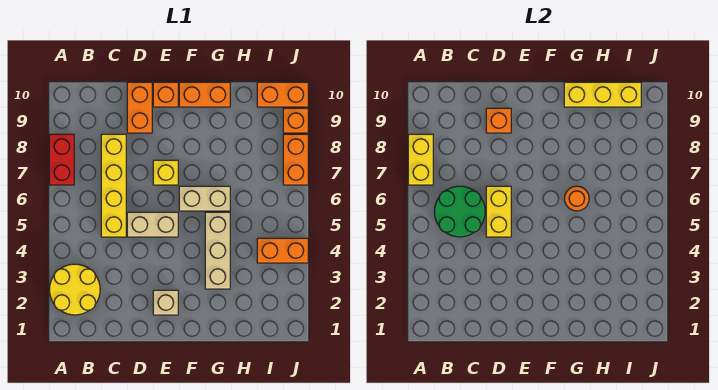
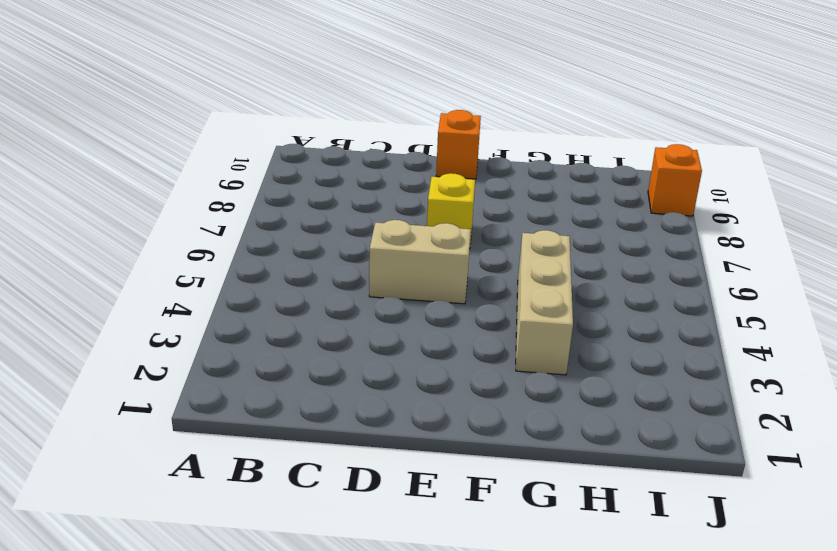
none -> yellow 2x2 round brick [49,264,100,315]
none -> red 1x2 brick [49,134,74,185]
none -> yellow 1x4 brick [101,134,126,237]

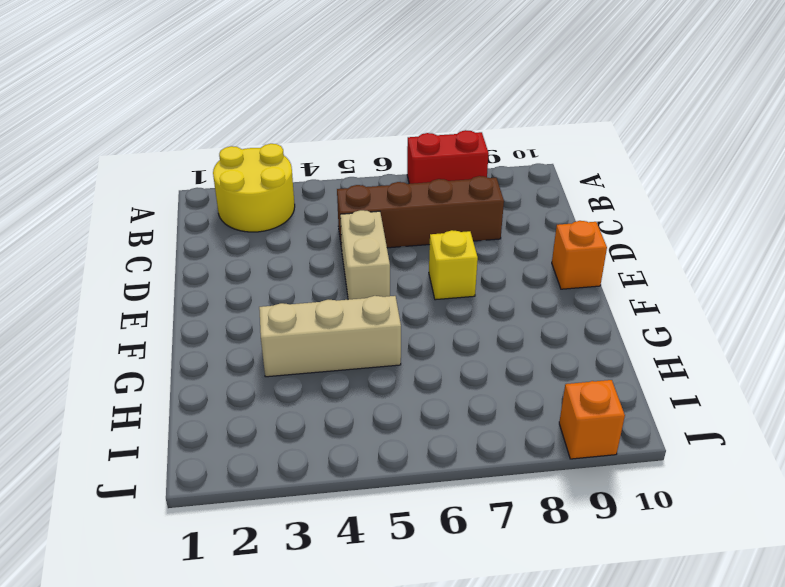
brown 1x4 brick [337,176,504,249] -> yellow 1x4 brick [101,134,126,237]
none -> orange 1x2 brick [127,82,152,133]
none -> tan 1x1 brick [153,290,178,315]
none -> tan 1x2 brick [179,186,230,211]

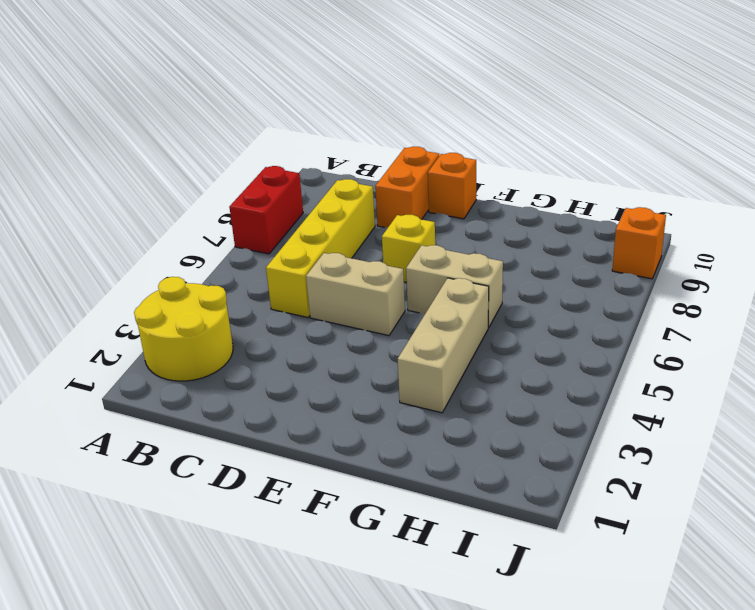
none -> tan 1x1 brick [153,290,178,315]
none -> orange 1x2 brick [179,82,230,107]
none -> orange 1x2 brick [257,238,308,263]

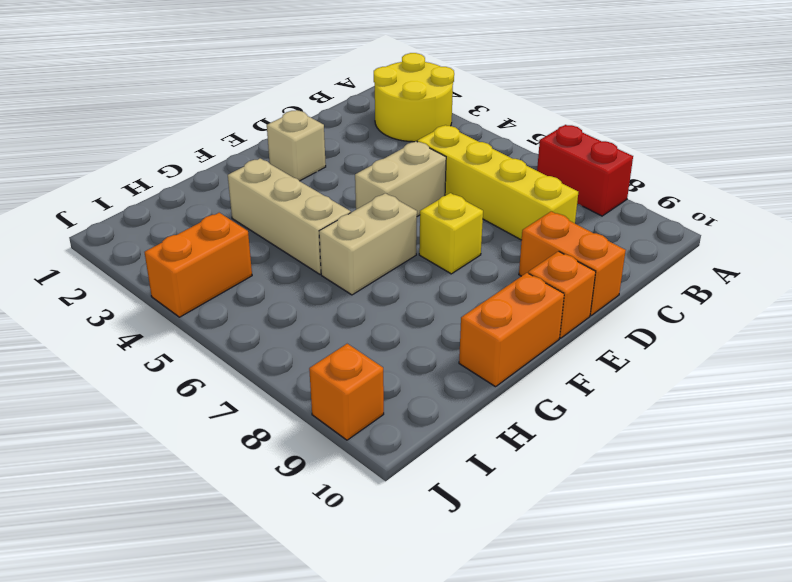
none -> orange 1x2 brick [257,82,308,107]
none -> orange 1x2 brick [283,134,308,185]
none -> yellow 1x2 brick [408,134,433,185]

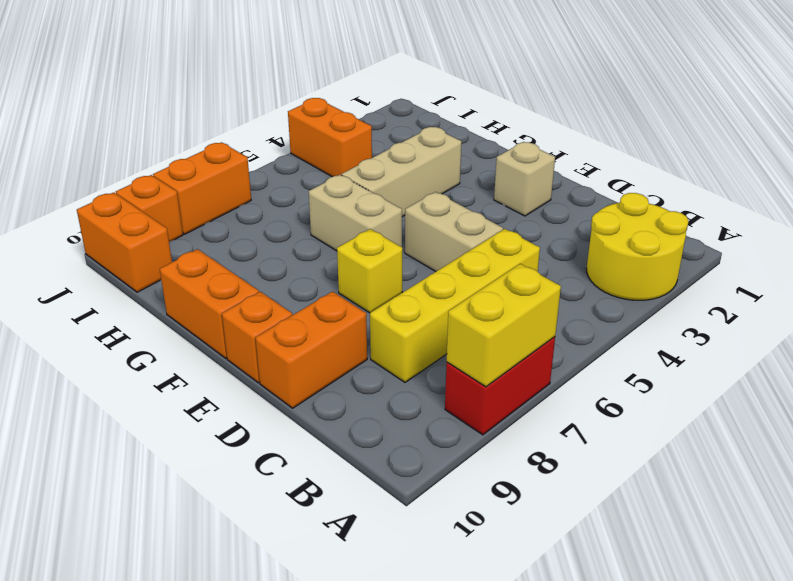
none -> green 2x2 round brick [434,186,485,237]
none -> yellow 1x2 brick [486,186,511,237]
none -> orange 1x1 brick [486,108,511,133]

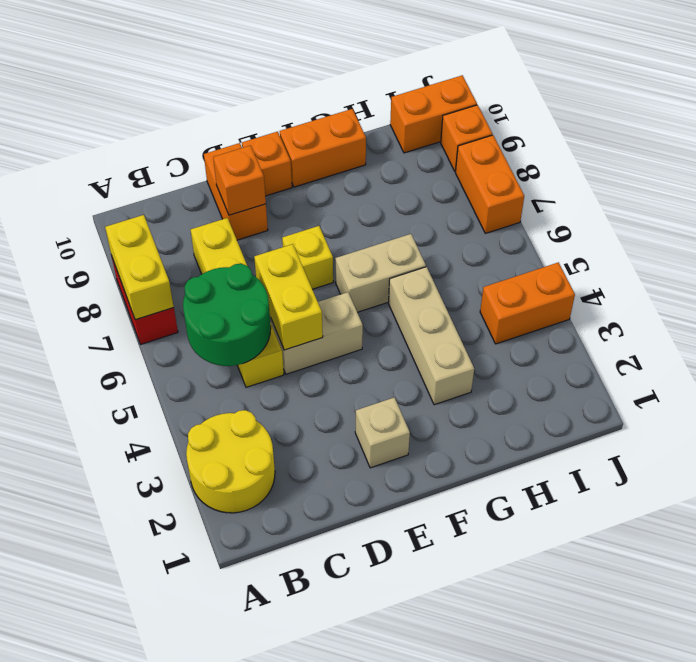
none -> orange 1x1 round brick [564,186,589,211]
none -> yellow 1x3 brick [564,82,641,107]

